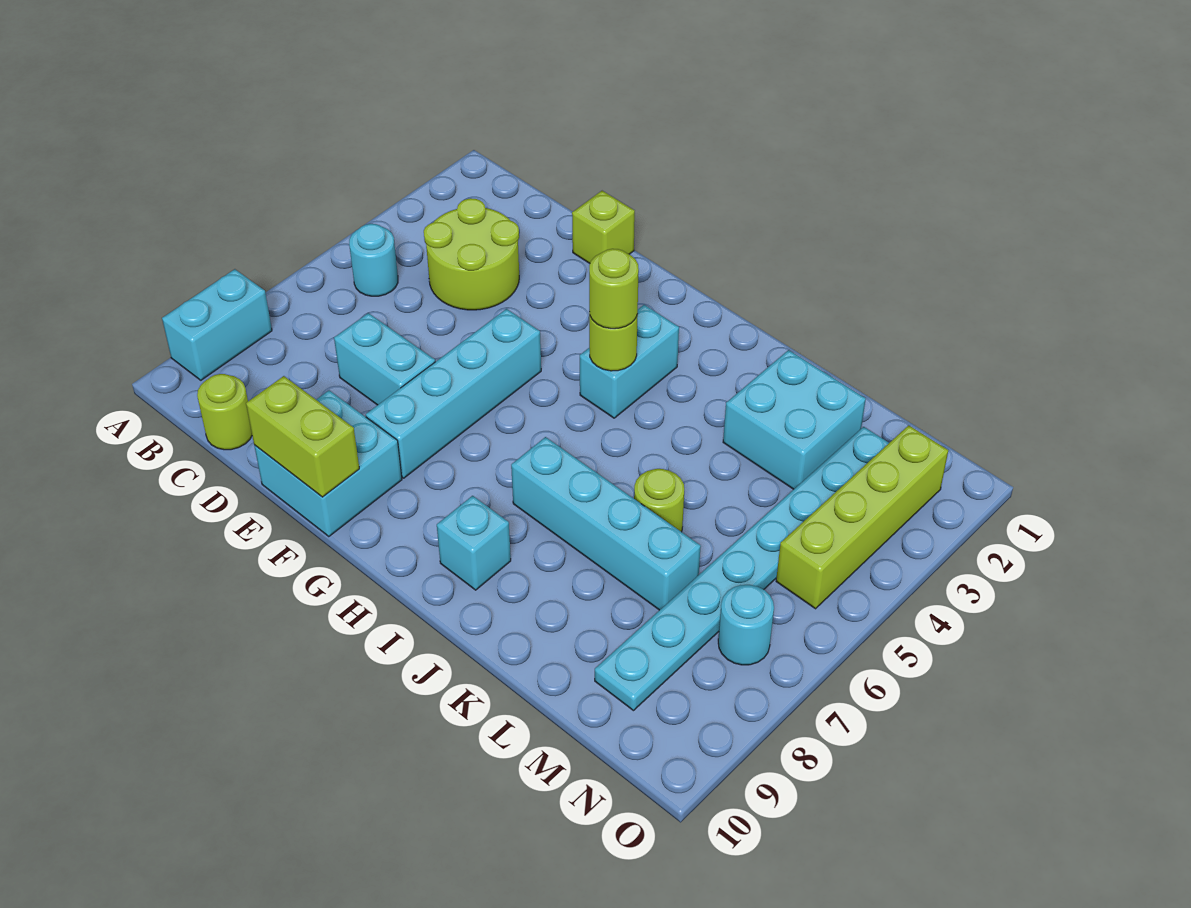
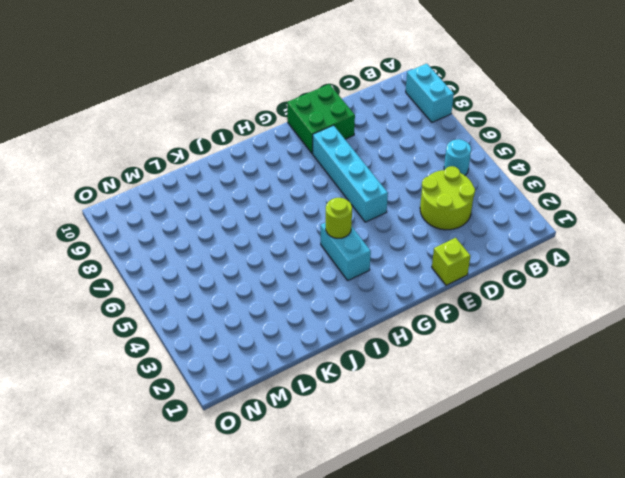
green 2x2 brick [287,84,355,154] -> cyan 2x2 brick [254,390,402,537]
none -> lime 1x1 round brick [197,374,252,450]
none -> cyan 1x2 brick [334,313,435,405]
none -> cyan 1x4 brick [511,437,701,610]

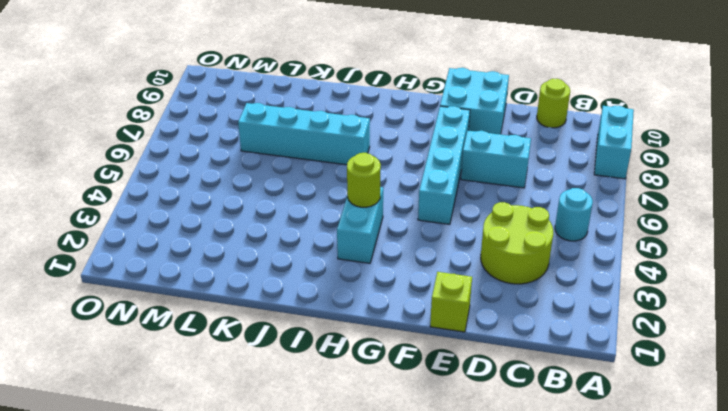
none -> cyan 1x1 brick [437,496,511,590]
none -> cyan 2x2 brick [723,350,866,489]
none -> lime 1x1 round brick [634,469,684,532]

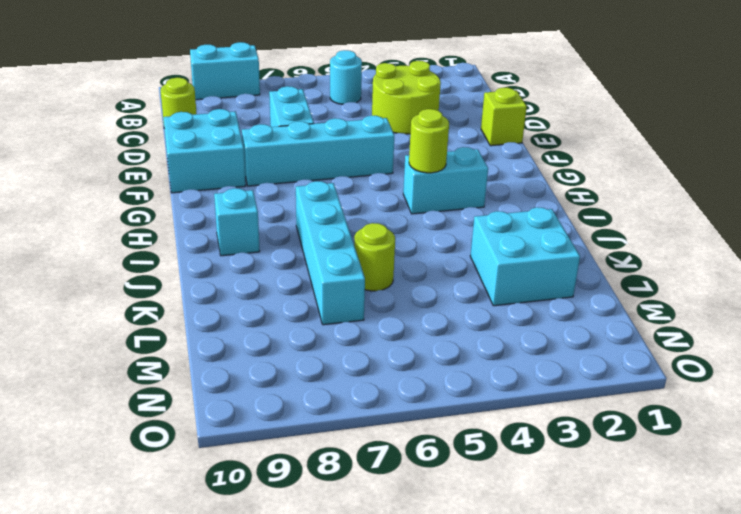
none -> cyan 1x8 plate [595,427,889,711]
none -> lime 1x4 brick [776,425,948,609]
none -> cyan 1x1 round brick [718,585,774,665]

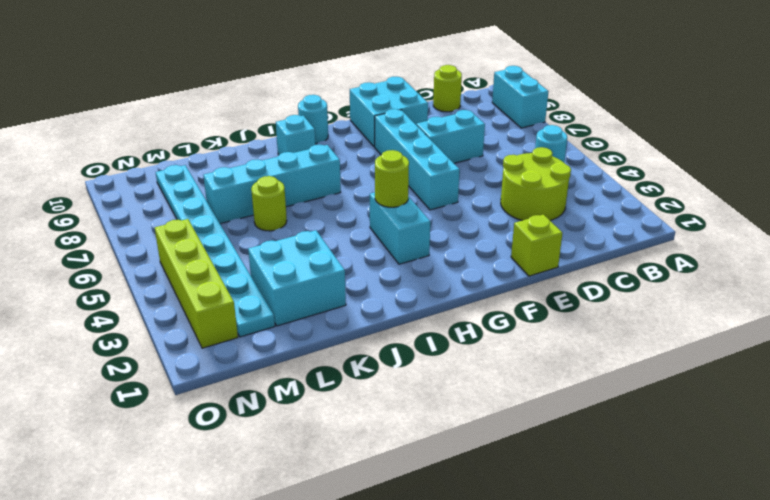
cyan 1x1 round brick [298,95,328,144] -> cyan 1x1 round brick moved to [718,585,774,665]
none -> lime 1x2 brick [246,376,359,497]
none -> lime 1x1 round brick [589,249,639,329]

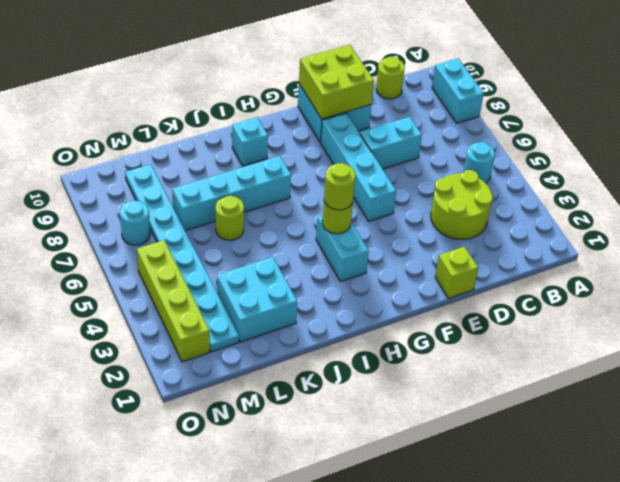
lime 2x2 brick [299,45,374,119] -> lime 1x2 brick [246,376,359,497]

